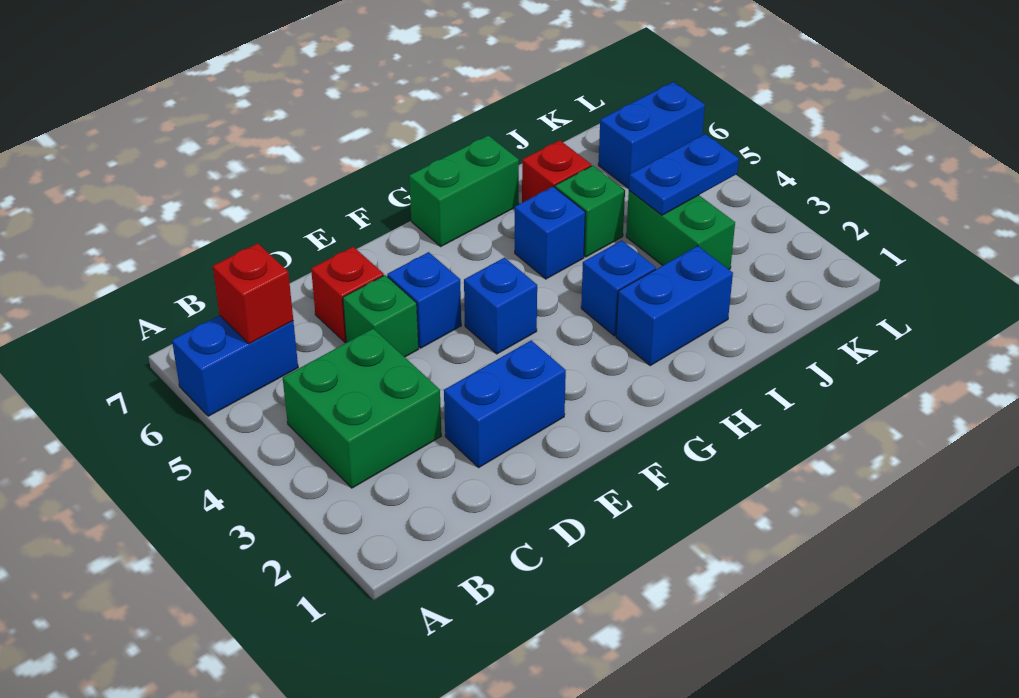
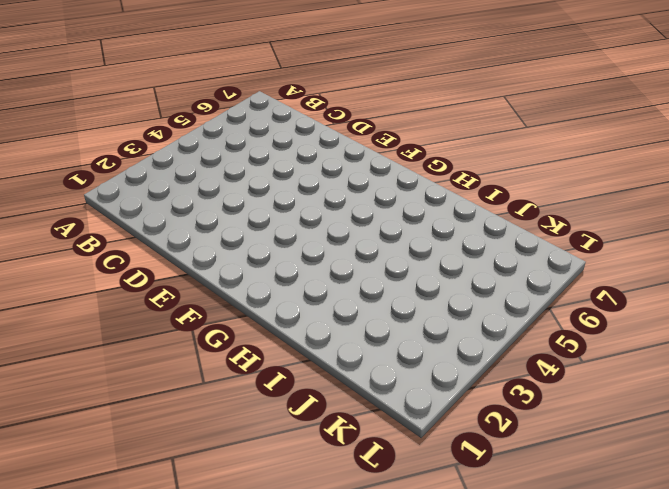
none -> blue 1x2 brick [172,315,298,416]
none -> green 2x2 brick [283,329,441,488]
none -> blue 1x2 brick [444,341,566,467]

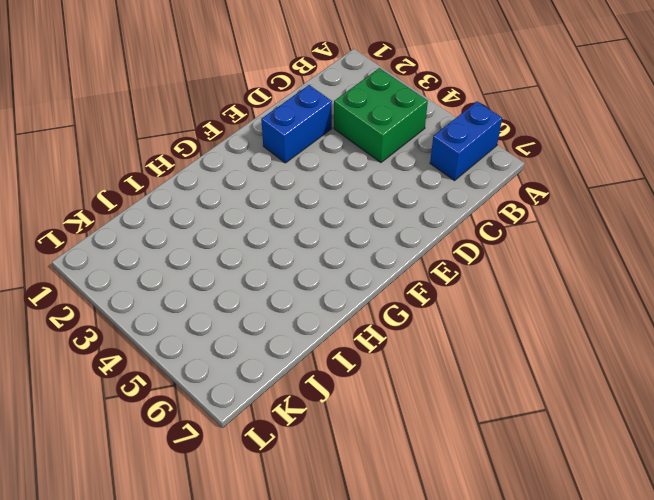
none -> green 1x1 brick [343,275,418,357]
none -> red 1x1 brick [311,247,384,342]
none -> blue 1x1 brick [387,252,461,348]

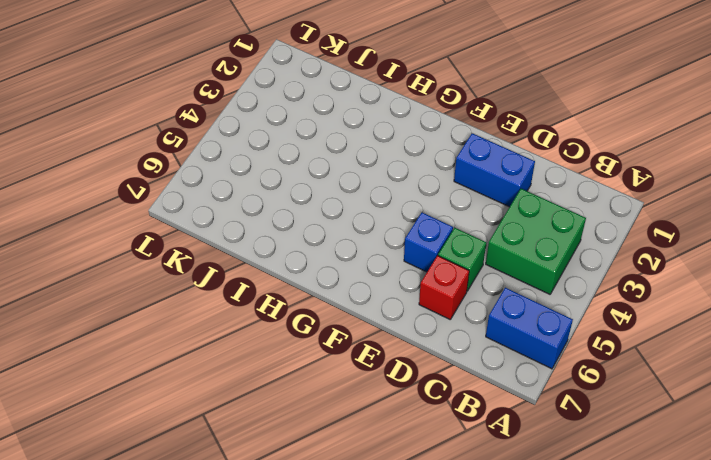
none -> blue 1x1 brick [464,258,537,354]
none -> green 1x2 brick [409,135,519,246]
none -> blue 1x2 brick [616,246,733,365]

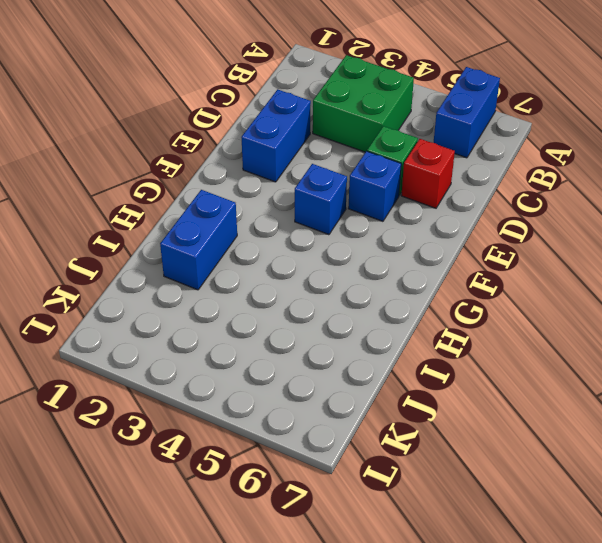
none -> green 1x2 brick [409,135,519,246]
none -> blue 1x1 brick [581,241,656,336]
none -> blue 1x1 brick [515,186,585,279]

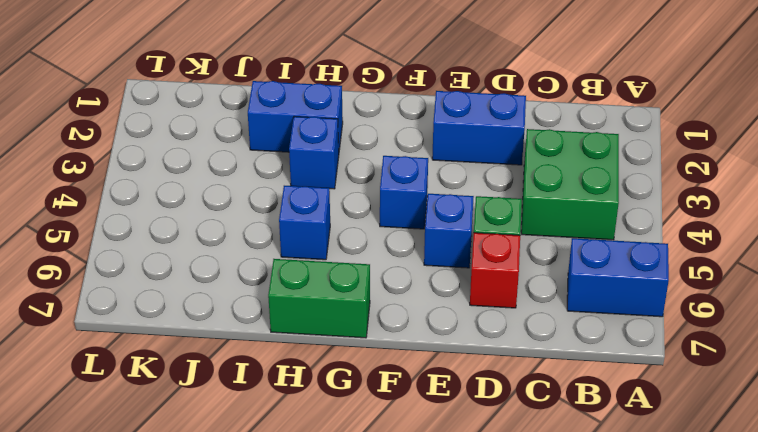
none -> green 1x1 brick [555,166,625,257]
none -> red 1x1 brick [522,140,591,203]
none -> green 1x2 brick [626,191,735,269]

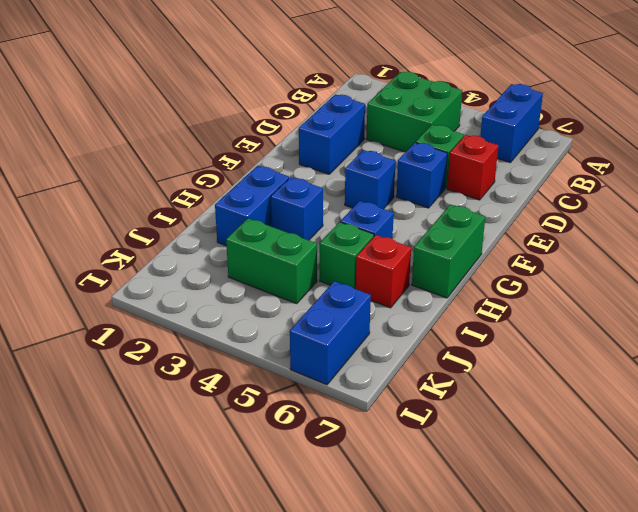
none -> red 1x1 brick [213,243,293,344]
none -> blue 1x2 plate [629,134,739,215]

